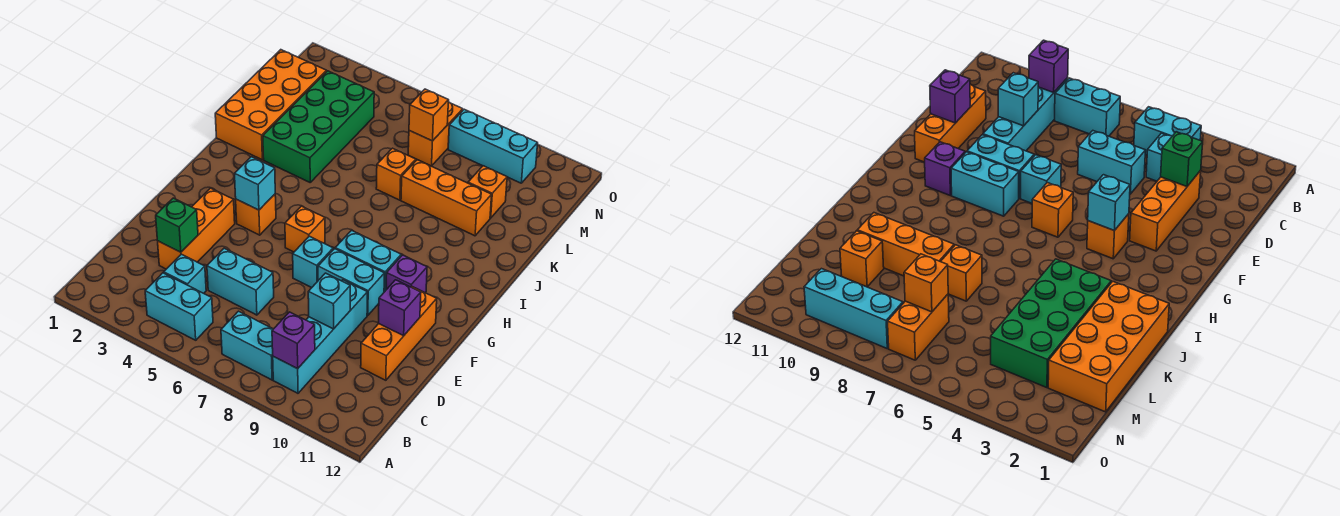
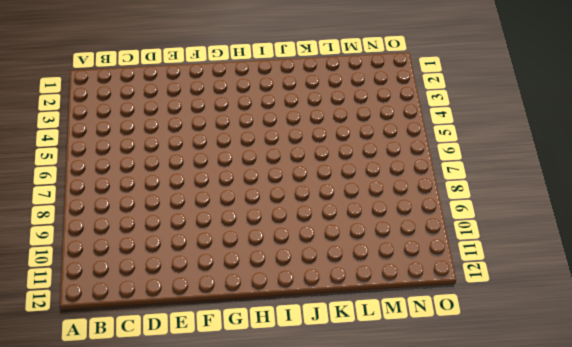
none -> cyan 1x2 brick [145,273,213,340]
none -> cyan 1x2 brick [221,311,273,380]
none -> cyan 1x4 brick [273,280,367,393]

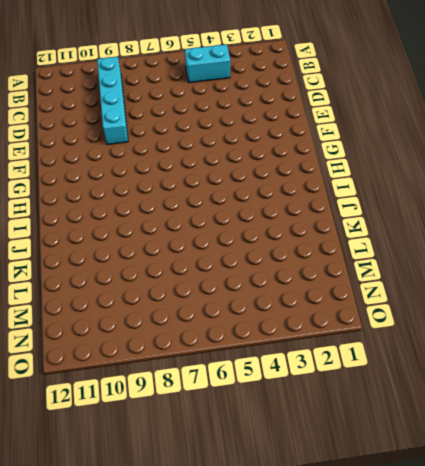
none -> cyan 1x2 brick [221,311,273,380]
none -> cyan 1x1 brick [164,254,206,293]
none -> orange 1x3 brick [158,188,235,269]

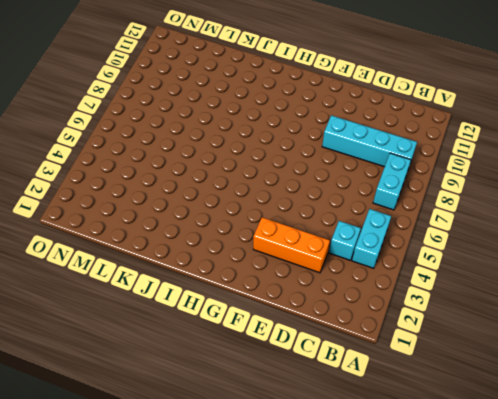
none -> cyan 1x2 brick [207,248,274,315]
none -> orange 1x3 brick [361,286,437,380]
none -> cyan 1x1 brick [293,236,333,288]

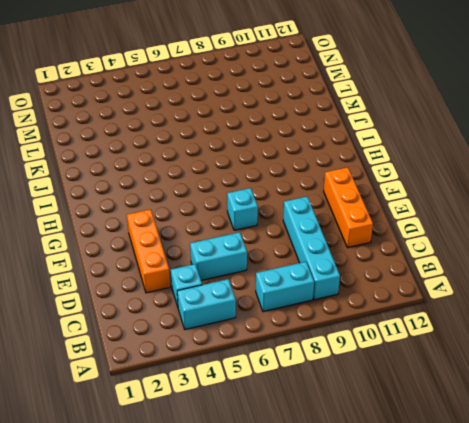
none -> cyan 1x2 brick [318,249,384,315]
none -> orange 1x1 brick [236,194,276,235]
none -> orange 1x1 brick [285,206,325,252]

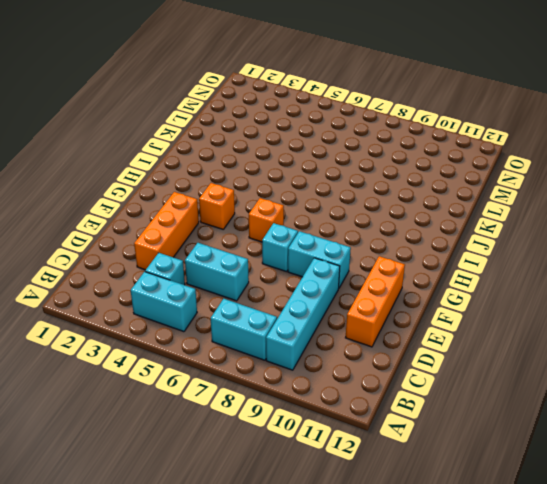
none -> cyan 1x2 brick [335,230,401,292]
none -> purple 1x1 brick [386,255,427,292]
none -> orange 2x4 brick [215,50,327,160]

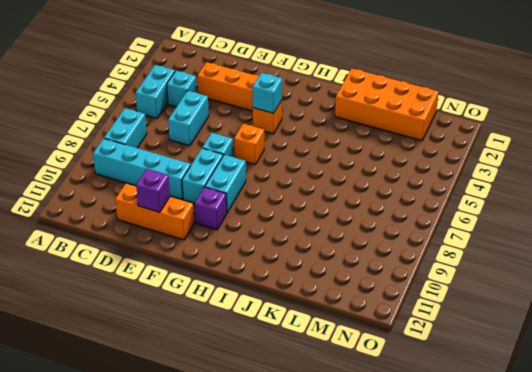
none -> green 2x4 brick [263,71,374,182]
none -> orange 1x1 brick [376,148,416,200]
none -> orange 1x3 brick [401,160,492,236]

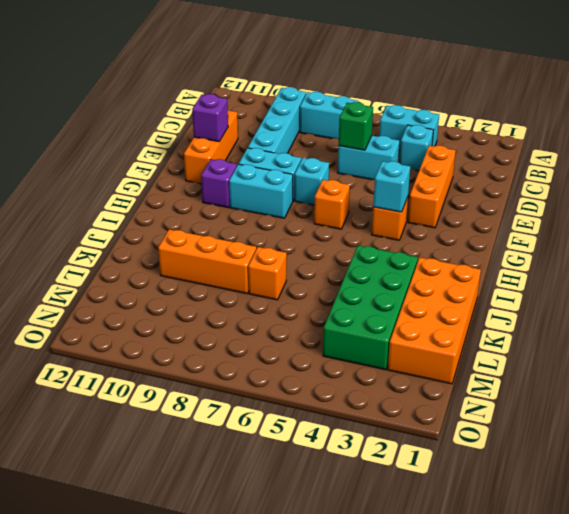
green 1x1 brick [339,102,373,150] -> green 1x1 brick moved to [156,198,198,252]
none -> orange 1x1 brick [468,166,507,218]
none -> orange 1x2 brick [408,102,463,166]
none -> cyan 1x3 brick [448,109,538,183]

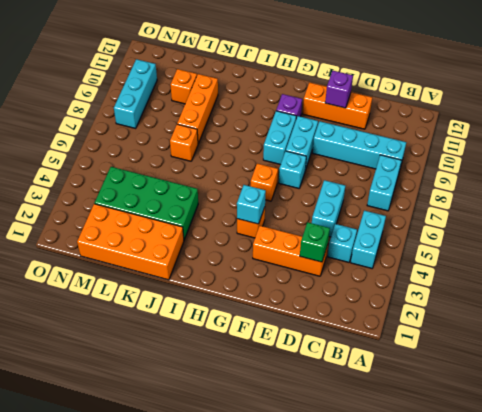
none -> orange 1x2 brick [408,102,463,166]
none -> purple 1x1 brick [272,312,315,369]
none -> cyan 1x1 brick [308,273,350,329]

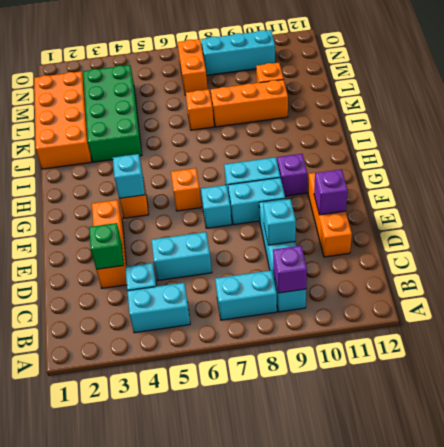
none -> orange 1x1 brick [409,89,449,141]

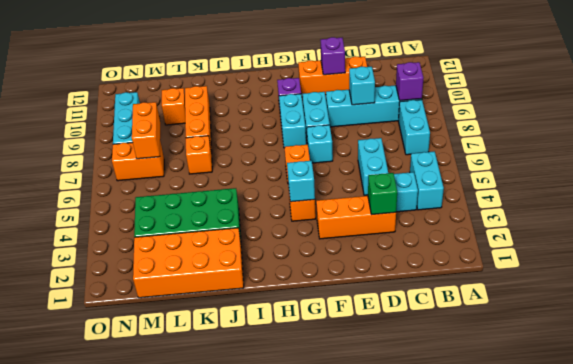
orange 1x2 brick [132,102,160,159] -> orange 1x1 brick [409,89,449,141]

